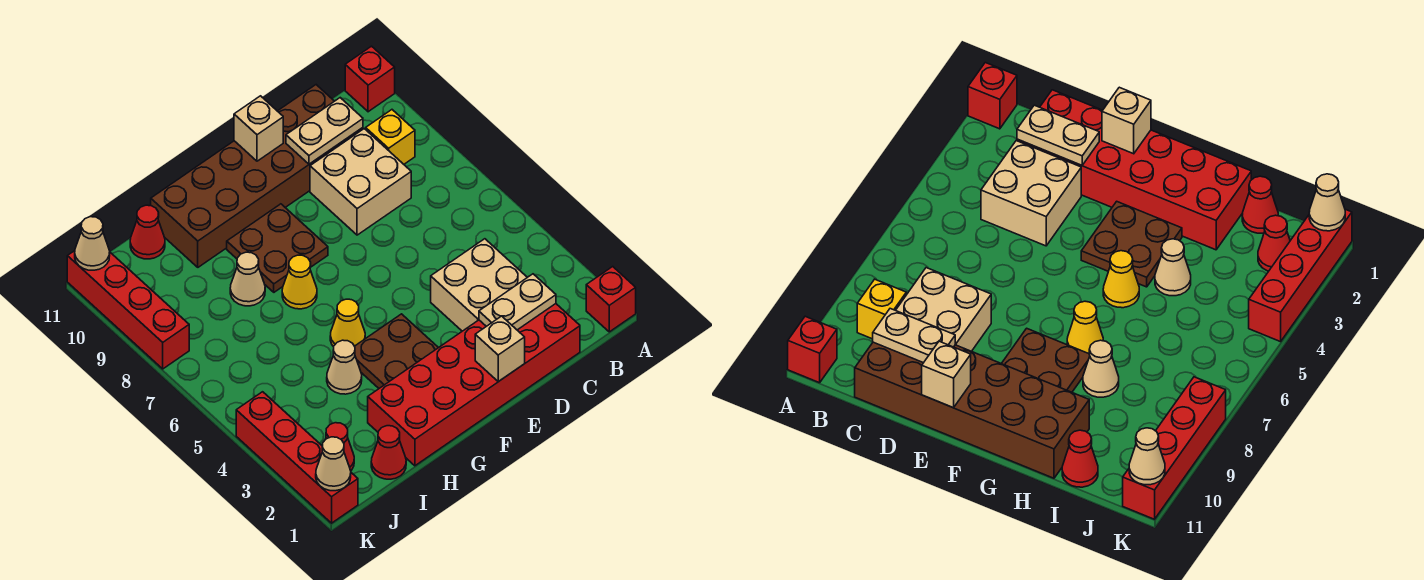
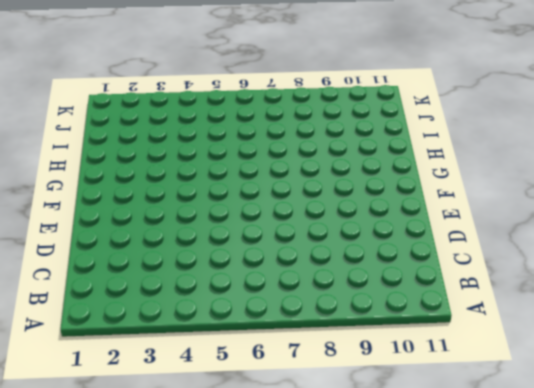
none -> red 1x1 brick [586,267,636,332]
none -> red 1x1 brick [345,46,395,112]
none -> yellow 1x1 brick [366,110,415,164]

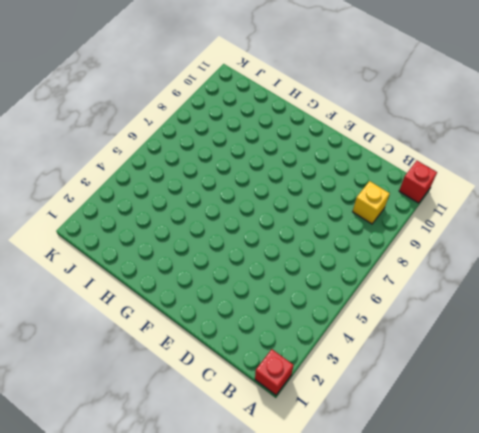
none -> red 2x6 brick [368,304,580,466]
none -> tan 2x2 brick [431,239,527,331]
none -> tan 2x2 brick [310,129,411,235]

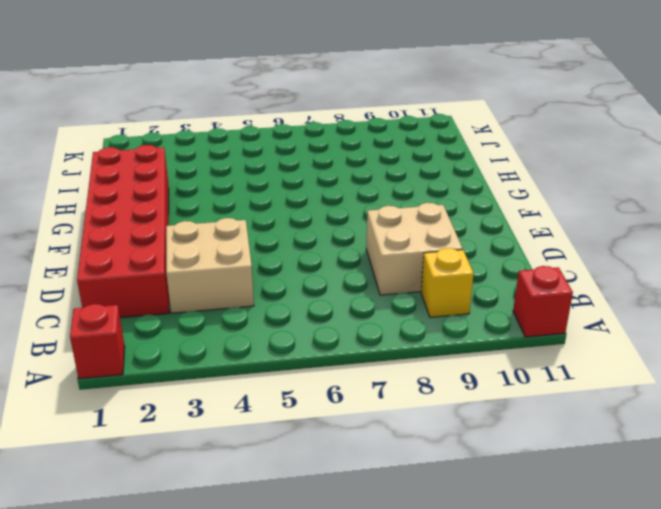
none -> brown 2x6 brick [151,85,363,267]
none -> brown 2x2 plate [355,314,438,388]
none -> brown 2x2 plate [227,204,328,292]

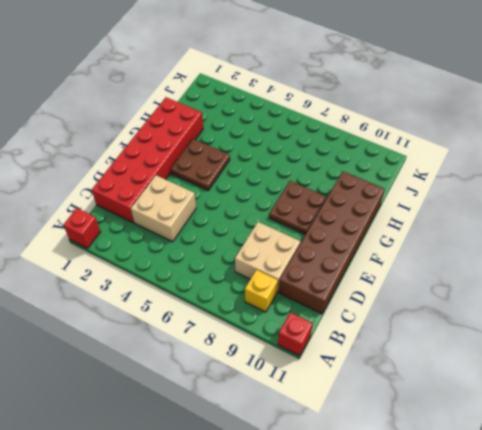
none -> yellow 1x1 cone [330,299,365,347]
none -> yellow 1x1 cone [282,255,317,309]
none -> tan 1x1 cone [327,340,362,394]

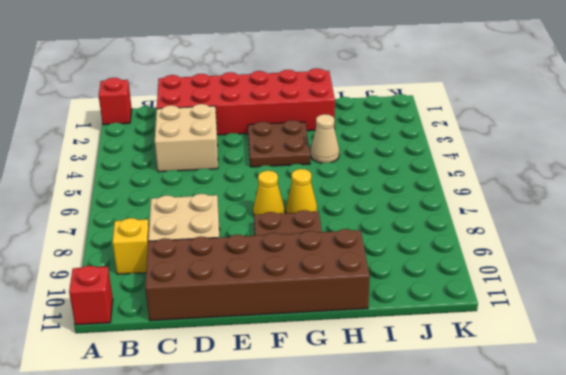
yellow 1x1 cone [253,171,285,215] -> yellow 1x1 cone moved to [330,299,365,347]
none -> tan 1x1 cone [230,252,265,306]
none -> red 1x1 cone [371,426,406,479]
none -> red 1x1 cone [130,205,165,259]

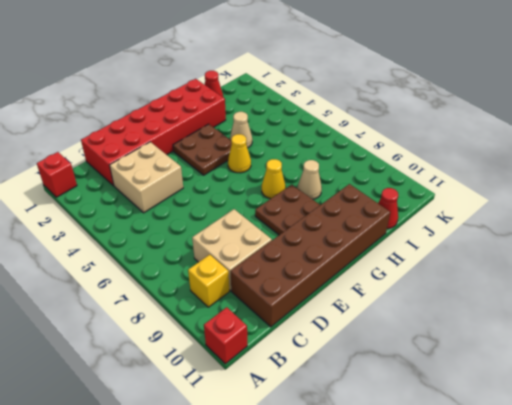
none -> red 1x1 cone [326,423,354,471]
none -> red 1x4 brick [236,392,358,523]
none -> red 1x4 brick [67,251,189,369]

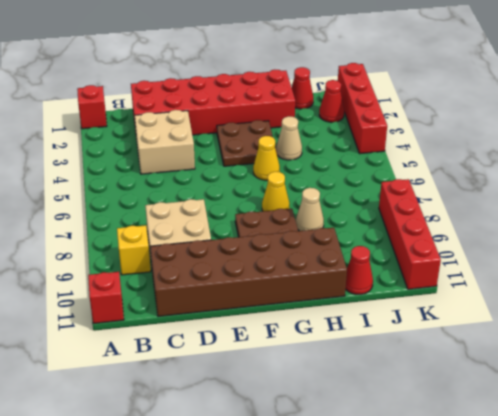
none -> tan 1x2 plate [479,274,556,330]
none -> tan 1x2 plate [286,98,363,164]
none -> tan 1x1 brick [475,316,525,382]

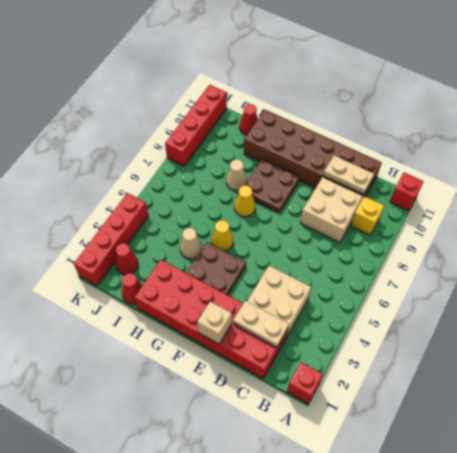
none -> tan 1x1 brick [234,96,283,161]
none -> tan 1x1 cone [316,437,351,491]
none -> tan 1x1 cone [75,217,110,270]

